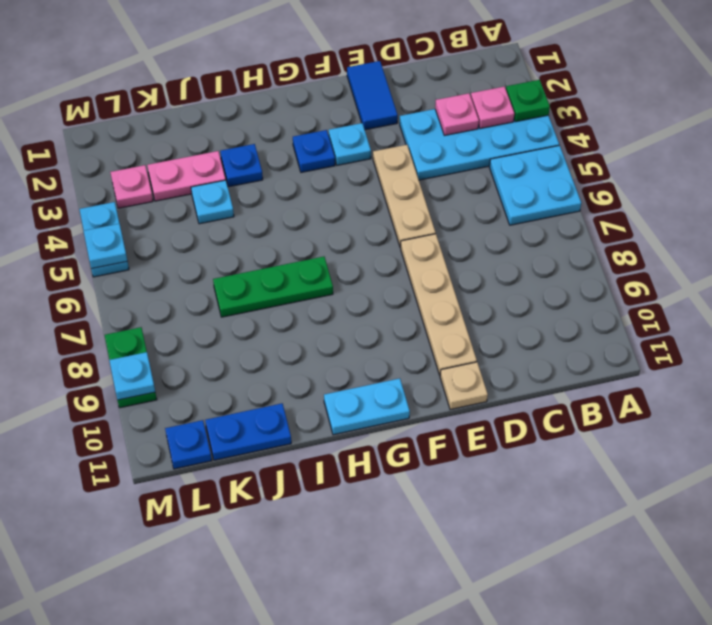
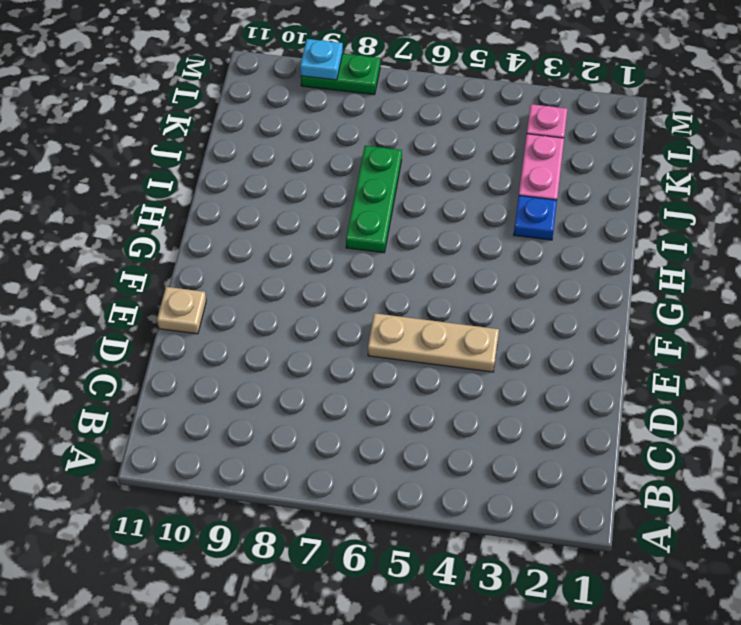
none -> cyan 2x4 plate [400,109,559,180]
none -> cyan 2x2 plate [489,145,581,225]
none -> blue 1x2 tile [347,61,398,130]

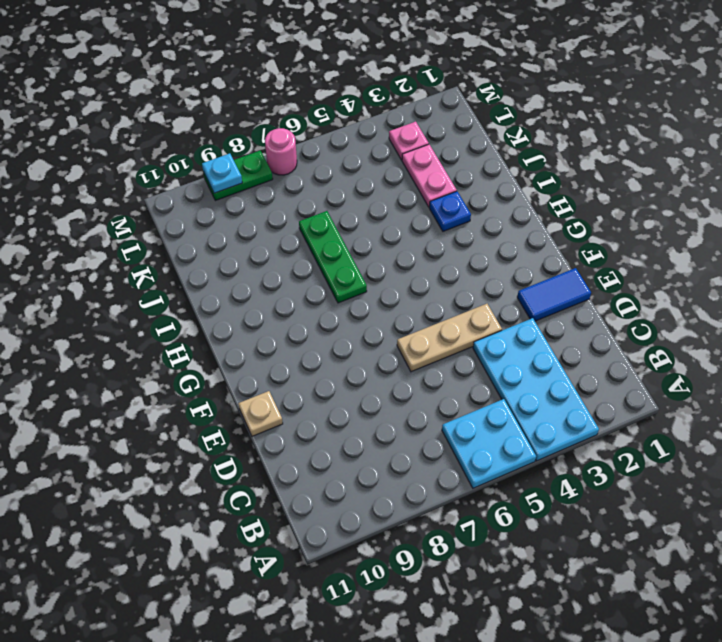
pink 1x1 round brick [265,128,297,175] -> none
none -> tan 1x4 plate [401,234,477,375]
none -> cyan 1x1 plate [329,123,371,165]
none -> blue 1x1 plate [293,130,335,172]

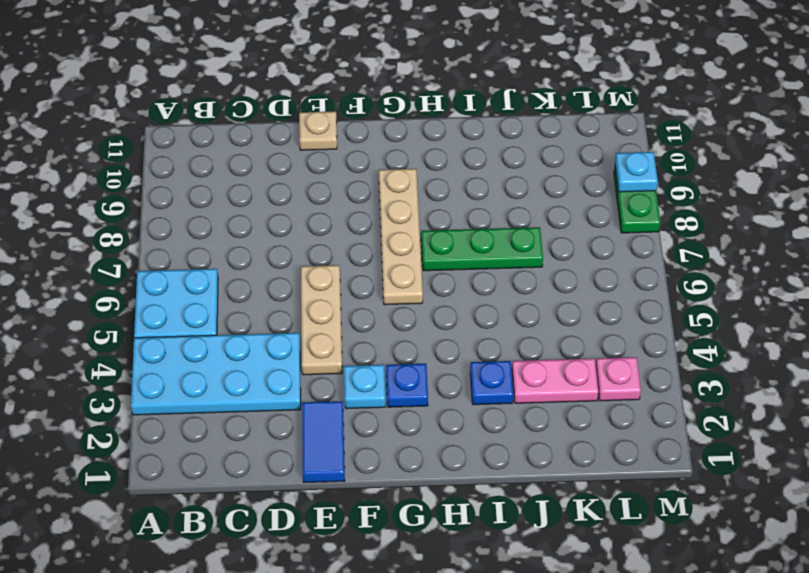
tan 1x4 plate [379,169,423,305] -> tan 1x4 plate moved to [401,234,477,375]
none -> cyan 1x2 plate [324,378,410,435]
none -> cyan 1x1 plate [191,180,234,224]
none -> blue 1x2 plate [205,403,291,460]

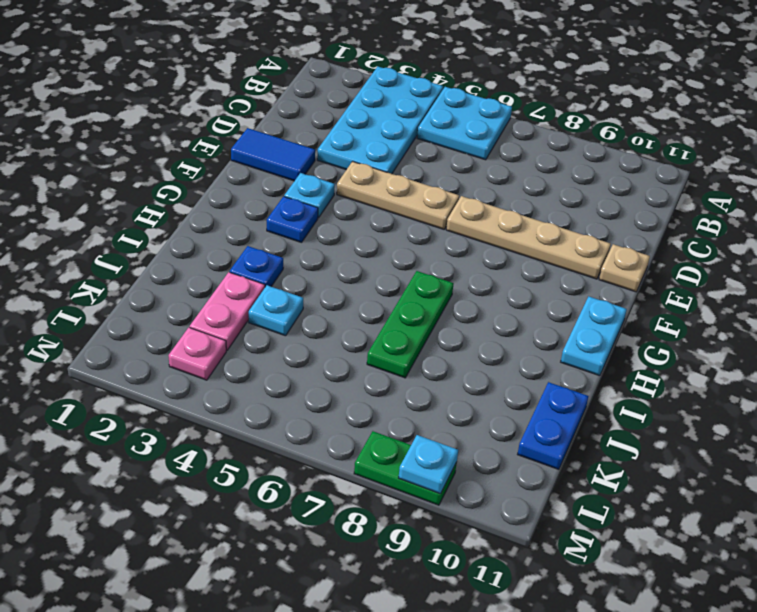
none -> blue 1x1 plate [165,420,212,469]
none -> cyan 1x2 plate [79,202,129,277]
none -> green 1x1 plate [506,80,550,122]

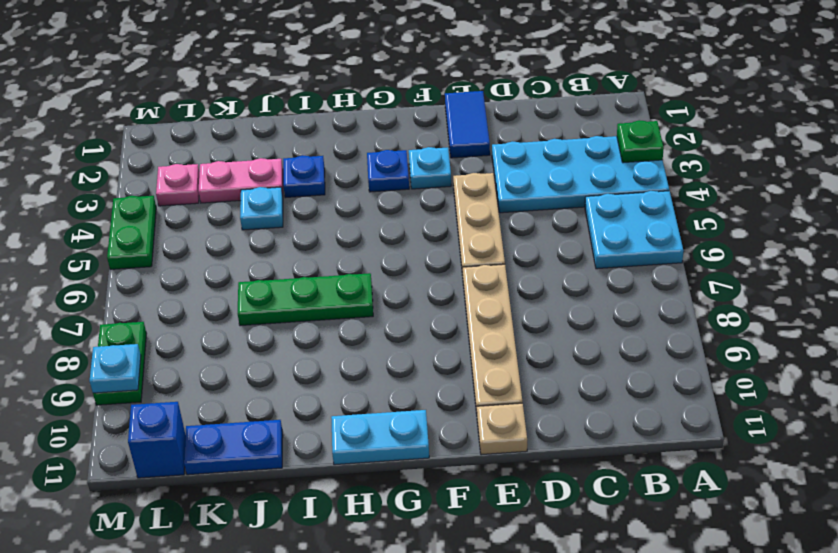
blue 1x1 brick [128,402,185,478] -> blue 1x1 plate [165,420,212,469]
green 1x2 plate [107,196,156,269] -> cyan 1x2 plate [79,202,129,277]
none -> pink 1x1 plate [471,87,514,129]
none -> pink 1x1 plate [435,93,479,136]
none -> cyan 1x1 plate [84,224,127,269]

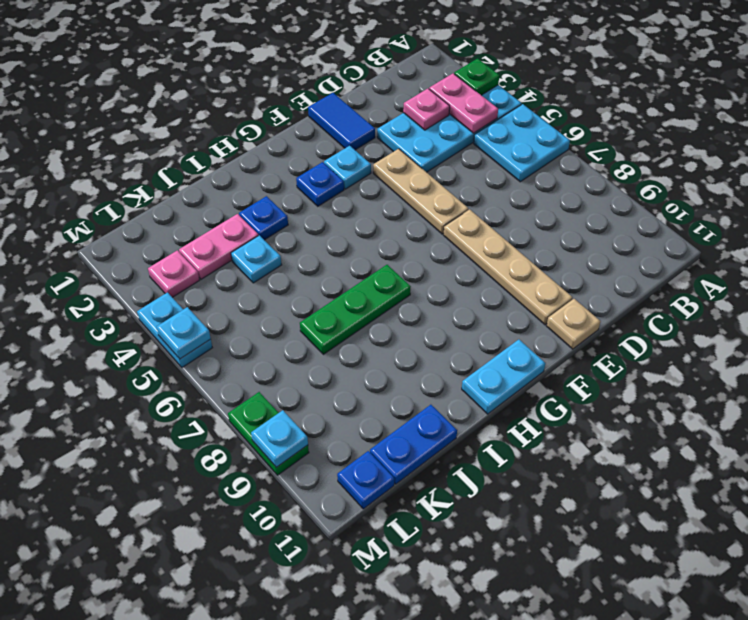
pink 1x2 plate [429,73,498,133] -> pink 1x1 plate [471,87,514,129]

